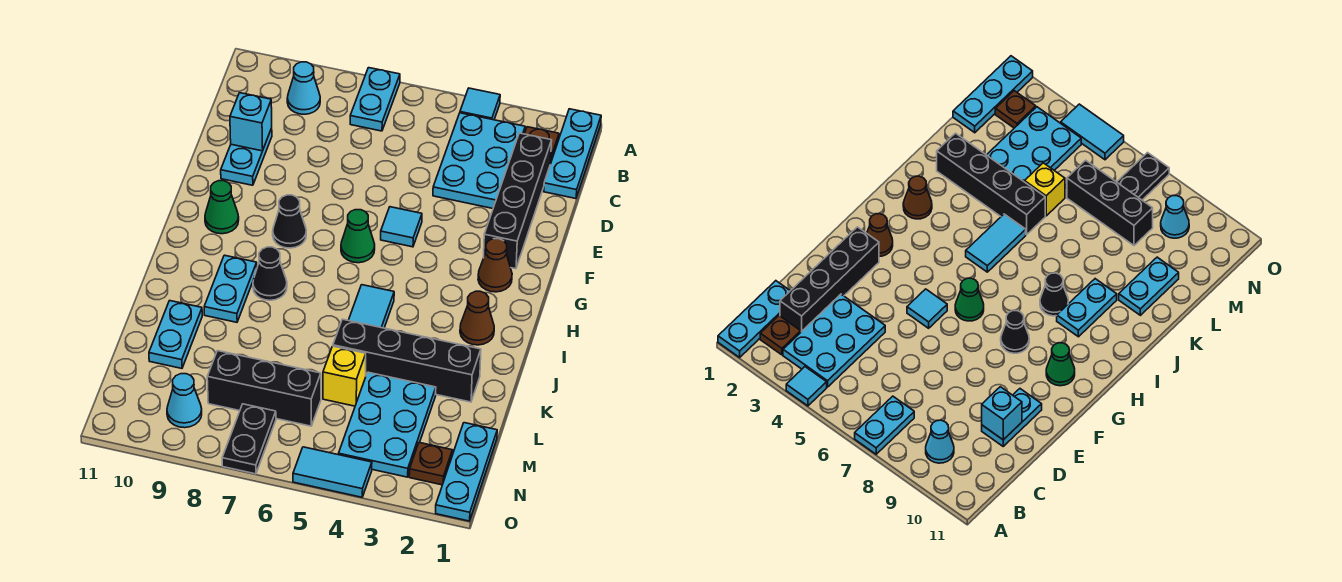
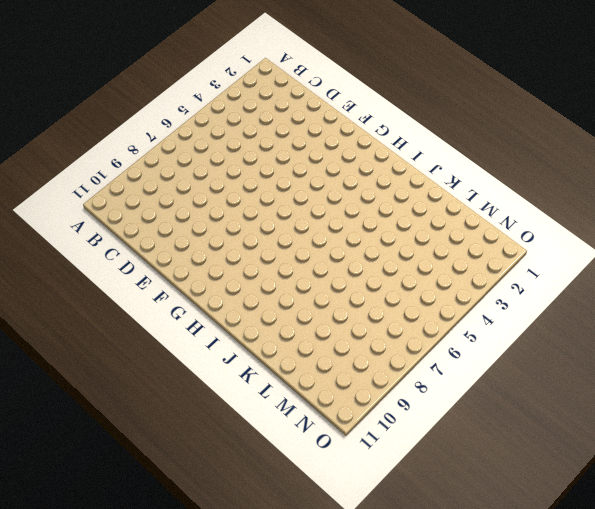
none -> cyan 1x3 plate [544,109,601,199]
none -> cyan 1x1 tile [460,88,500,120]
none -> cyan 1x2 plate [350,68,400,131]

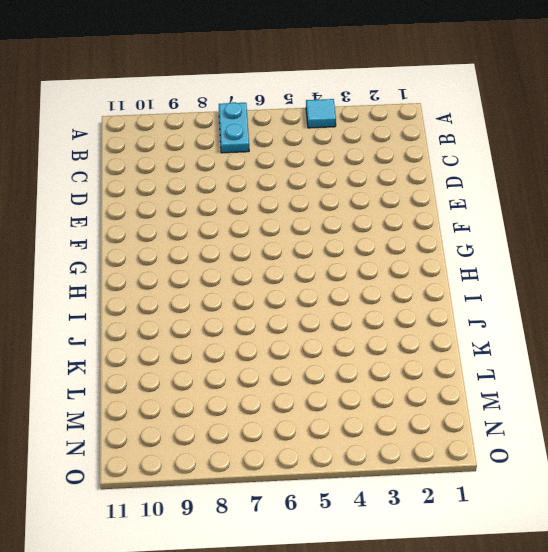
none -> cyan 1x3 plate [544,109,601,199]
none -> brown 1x1 plate [525,127,559,164]
none -> cyan 2x3 plate [433,113,525,208]

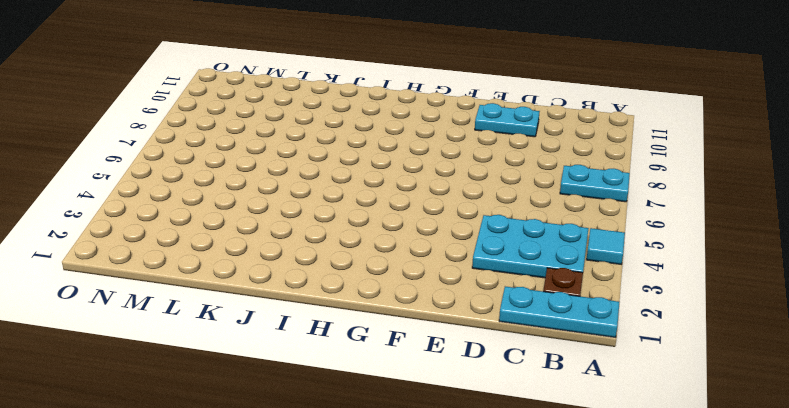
none -> cyan 1x1 cone [287,62,320,114]
none -> black 1x4 brick [484,133,552,269]
none -> cyan 1x1 tile [381,207,422,247]

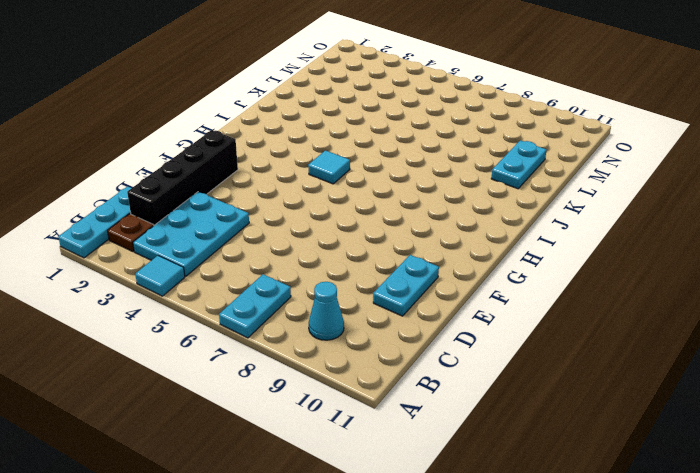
cyan 1x1 tile [308,151,350,184] -> cyan 1x1 tile moved to [381,207,422,247]
none -> brown 1x1 cone [478,239,512,292]
none -> green 1x1 cone [341,210,375,263]
none -> black 1x1 cone [273,195,306,248]

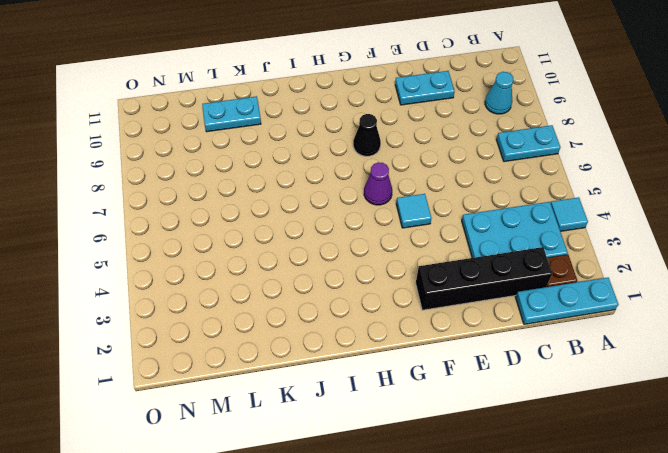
purple 1x1 cone [364,162,392,205] -> green 1x1 cone [341,210,375,263]
none -> brown 1x1 cone [478,239,512,292]
none -> green 1x1 cone [205,181,239,234]
none -> brown 1x1 cone [460,291,494,345]

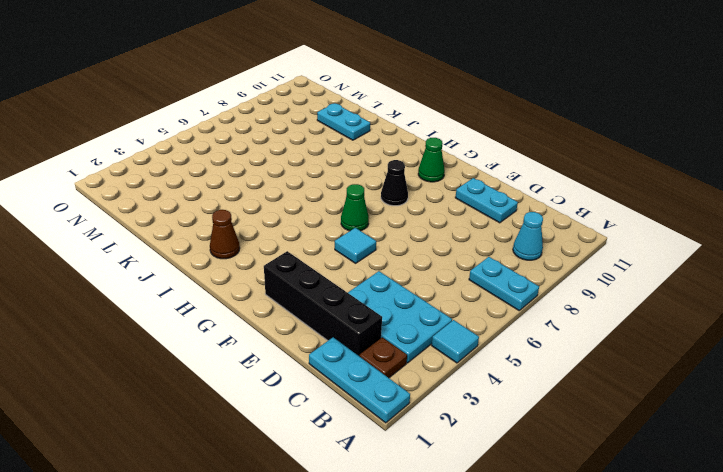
none -> brown 1x1 cone [478,239,512,292]
none -> cyan 1x2 tile [348,285,394,328]
none -> black 1x1 cone [253,247,287,300]

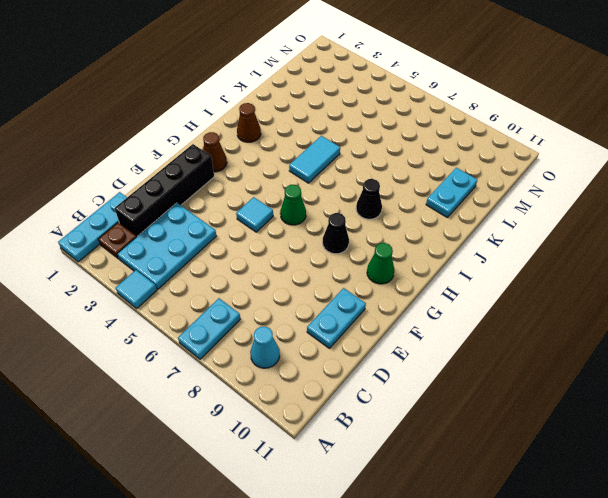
none -> cyan 1x2 plate [204,255,257,322]
none -> black 1x4 brick [333,319,481,402]
none -> cyan 2x3 plate [339,372,436,477]

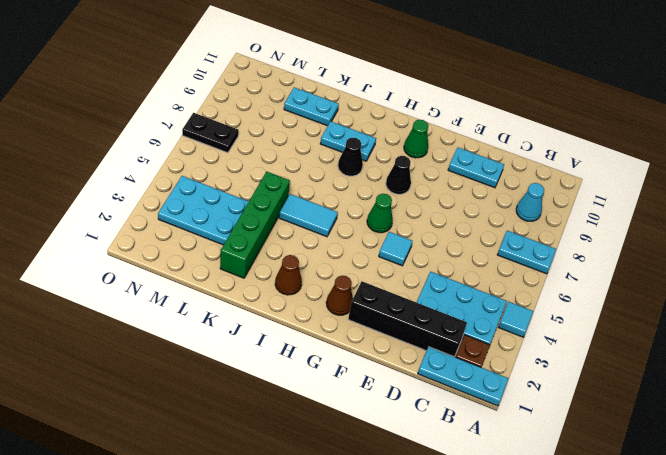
green 1x4 brick [220,172,290,278] -> black 1x4 brick [333,319,481,402]
none -> yellow 1x1 brick [323,346,366,406]
none -> cyan 1x3 plate [436,423,497,521]
none -> black 1x3 brick [207,351,321,426]

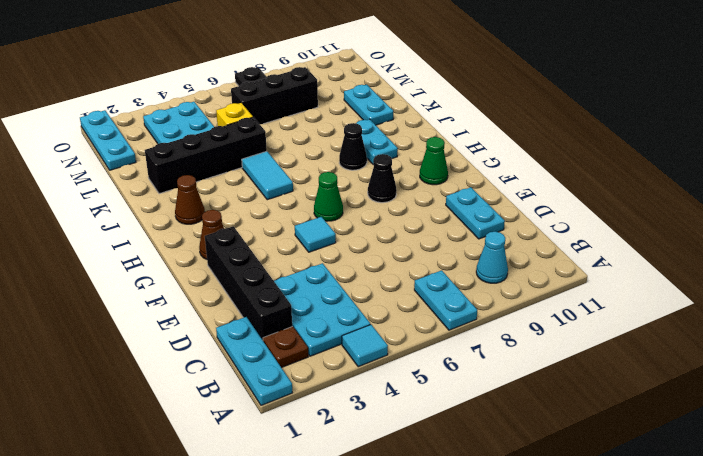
none -> brown 1x1 plate [409,442,452,485]
none -> cyan 1x1 cone [167,374,202,428]
none -> cyan 1x2 tile [293,447,372,497]

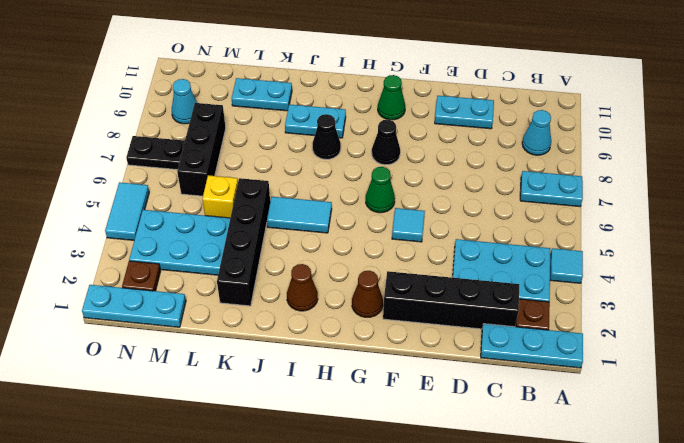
none -> cyan 1x1 brick [230,93,272,151]

